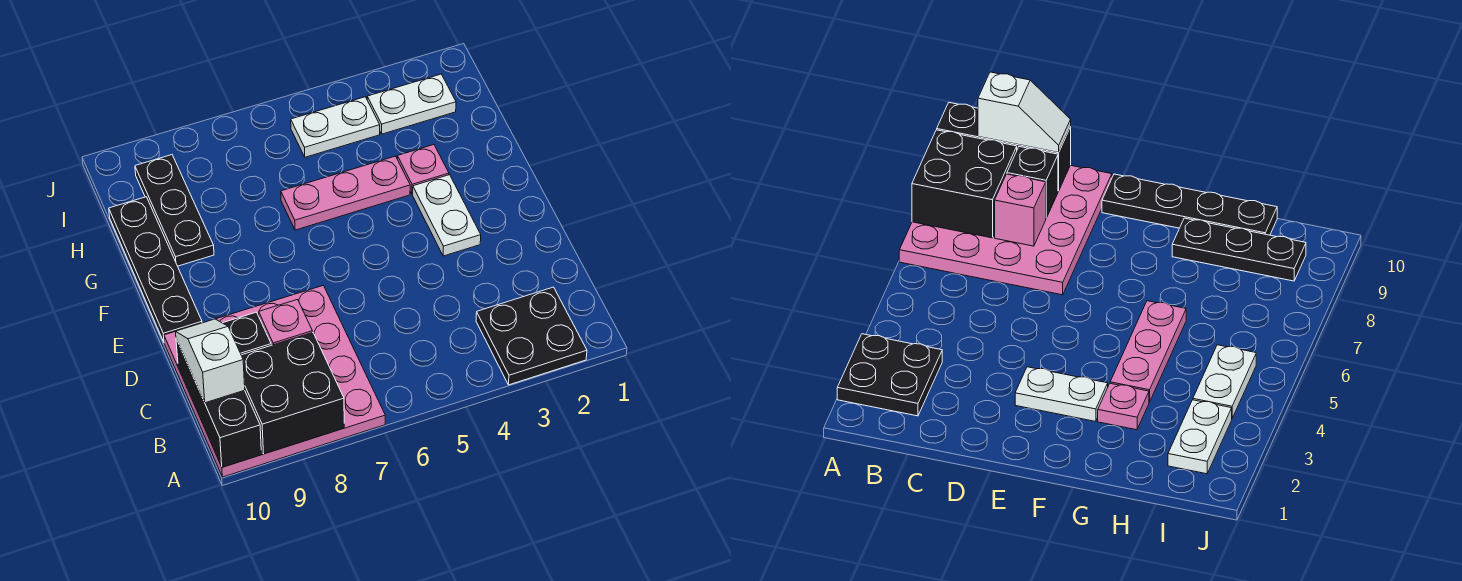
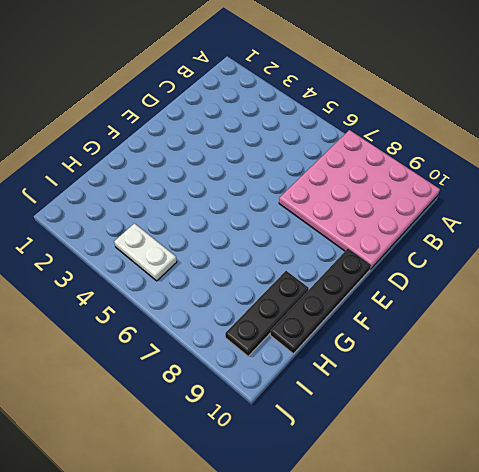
none -> black 2x2 plate [476,287,587,385]
none -> white 1x2 plate [413,175,481,256]
none -> pink 1x1 plate [397,145,449,194]

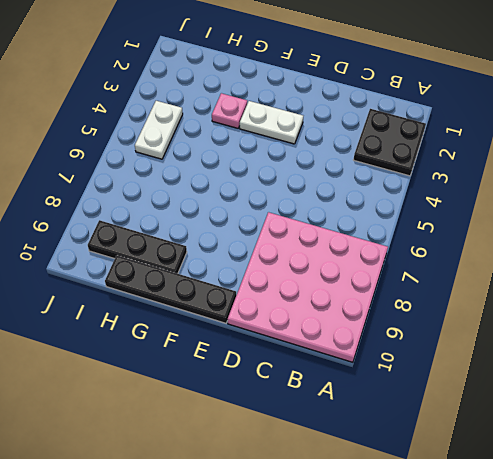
none -> pink 1x3 plate [281,156,410,230]
none -> white 1x2 plate [367,74,456,134]
none -> black 2x2 brick [241,332,344,454]

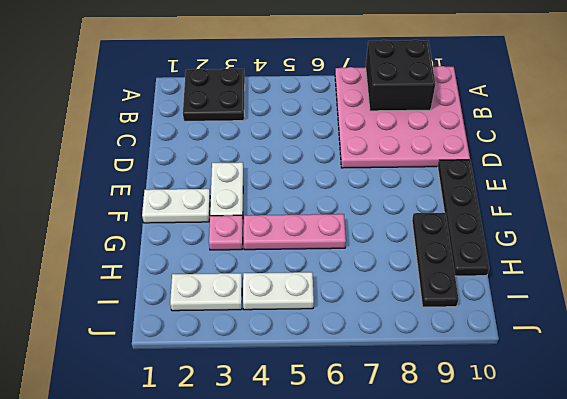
white 1x2 plate [142,189,210,223] -> none
none -> black 1x3 brick [176,339,261,467]
none -> pink 1x1 brick [259,300,312,345]
none -> black 1x1 brick [223,312,271,355]

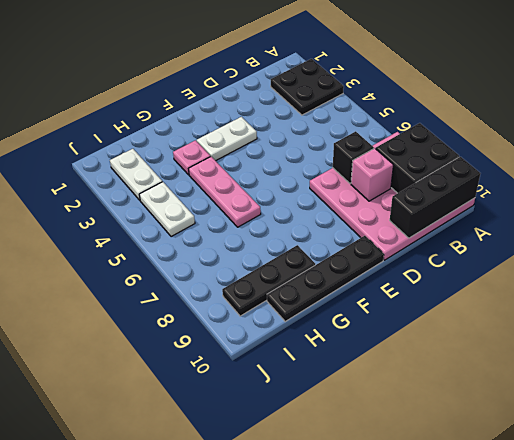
black 1x1 brick [333,131,374,184] -> black 1x1 brick moved to [223,312,271,355]
none -> white 1x2 slope [175,319,245,403]

